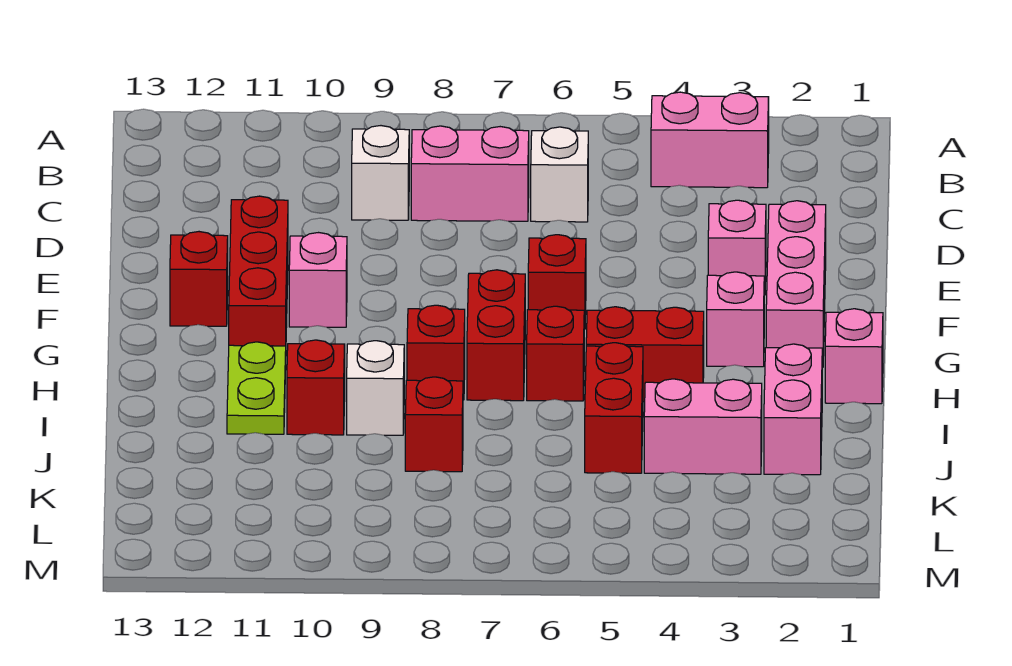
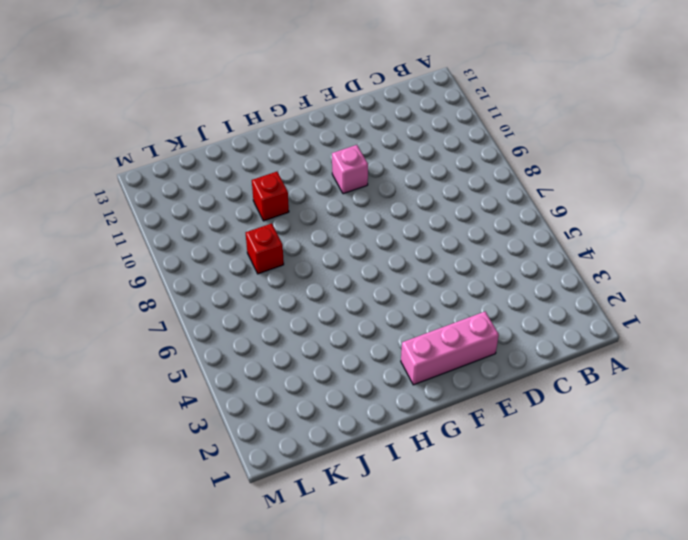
none -> pink 1x2 brick [651,92,769,188]
none -> white 1x1 brick [531,127,588,222]
none -> pink 1x2 brick [411,126,529,221]

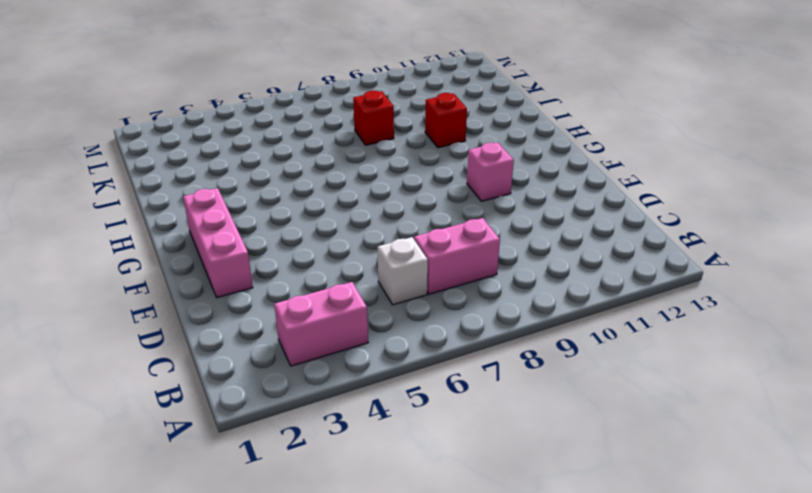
none -> white 1x1 brick [352,126,409,220]
none -> pink 1x1 brick [708,200,766,295]
none -> red 1x3 brick [229,196,288,346]

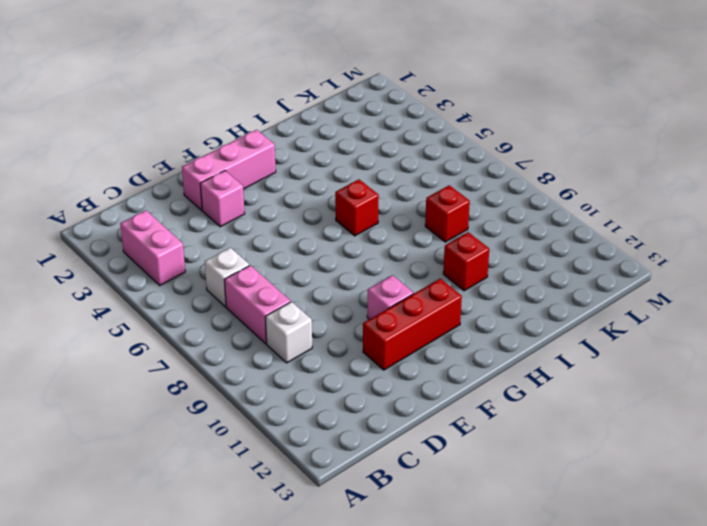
none -> red 1x1 brick [528,235,586,329]
none -> red 1x1 brick [170,232,228,326]
none -> pink 1x1 brick [707,272,764,367]

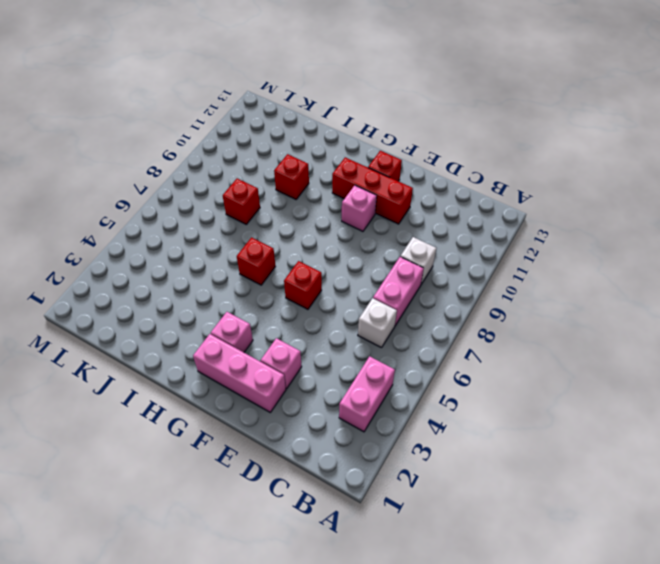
none -> red 1x2 brick [467,270,525,401]
none -> pink 1x1 brick [825,309,883,404]
none -> red 1x2 brick [586,307,704,402]

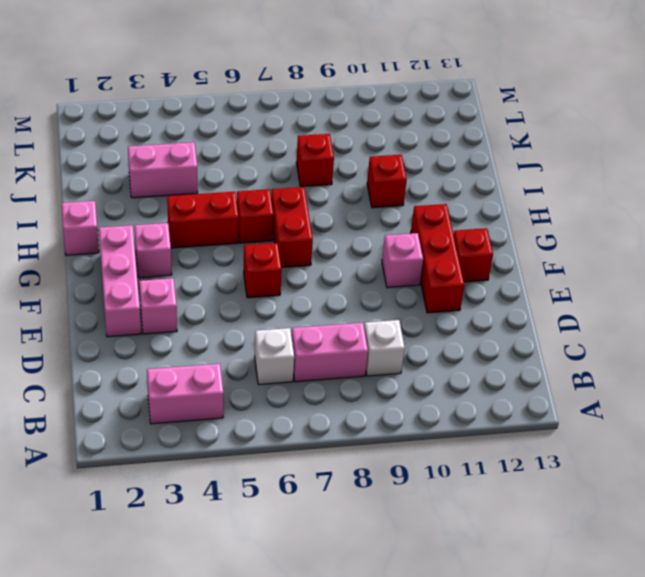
none -> red 1x1 brick [407,305,465,400]
none -> lime 1x2 plate [227,342,286,434]
none -> pink 1x2 brick [764,344,822,475]

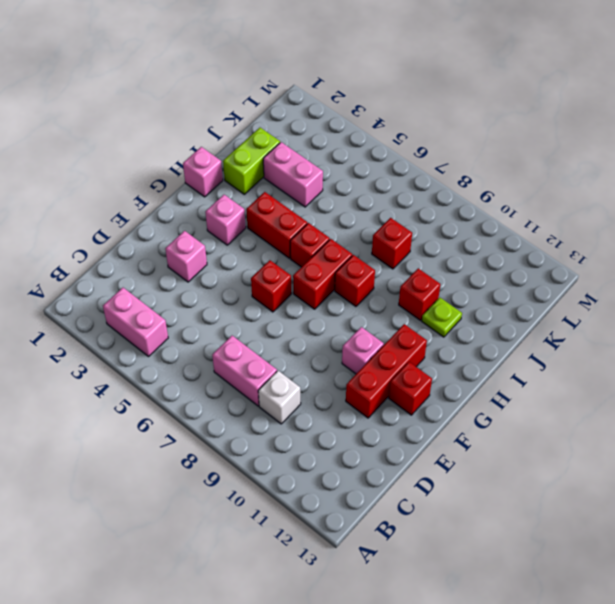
lime 1x2 brick [223,128,280,194] -> pink 1x2 brick [764,344,822,475]
lime 1x1 plate [422,298,462,337] -> lime 1x2 plate [227,342,286,434]
none -> white 1x1 brick [531,127,588,222]
none -> pink 1x3 brick [766,201,826,367]
none -> red 1x2 brick [585,343,643,473]

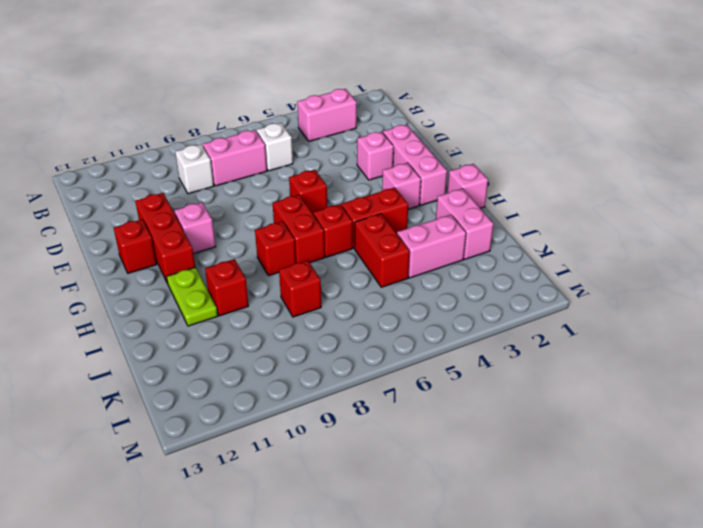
none -> white 1x1 brick [347,341,404,435]

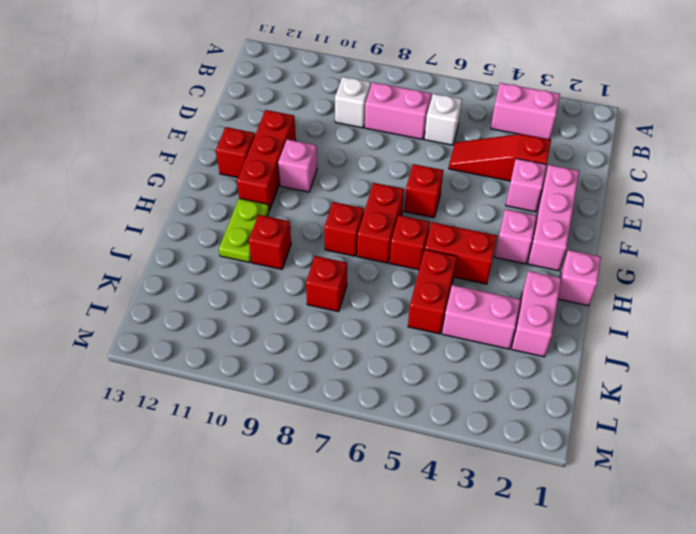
red 1x3 slope [449,134,551,181] -> none
none -> white 1x1 brick [347,341,404,435]

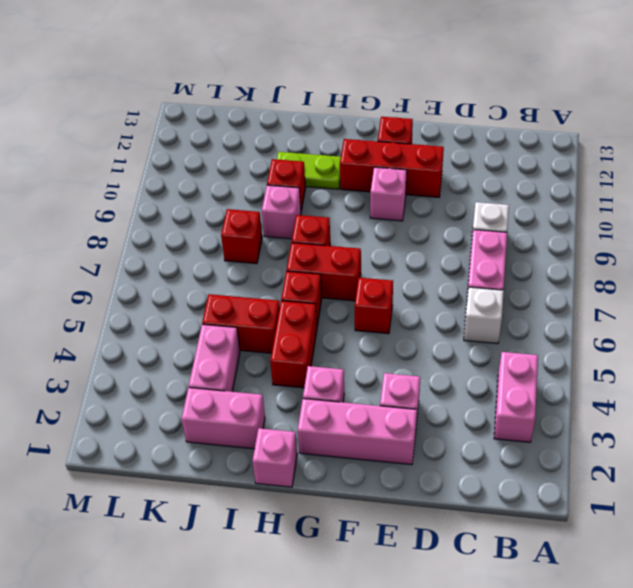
pink 1x1 brick [262,185,301,239] -> white 1x1 brick [347,341,404,435]

